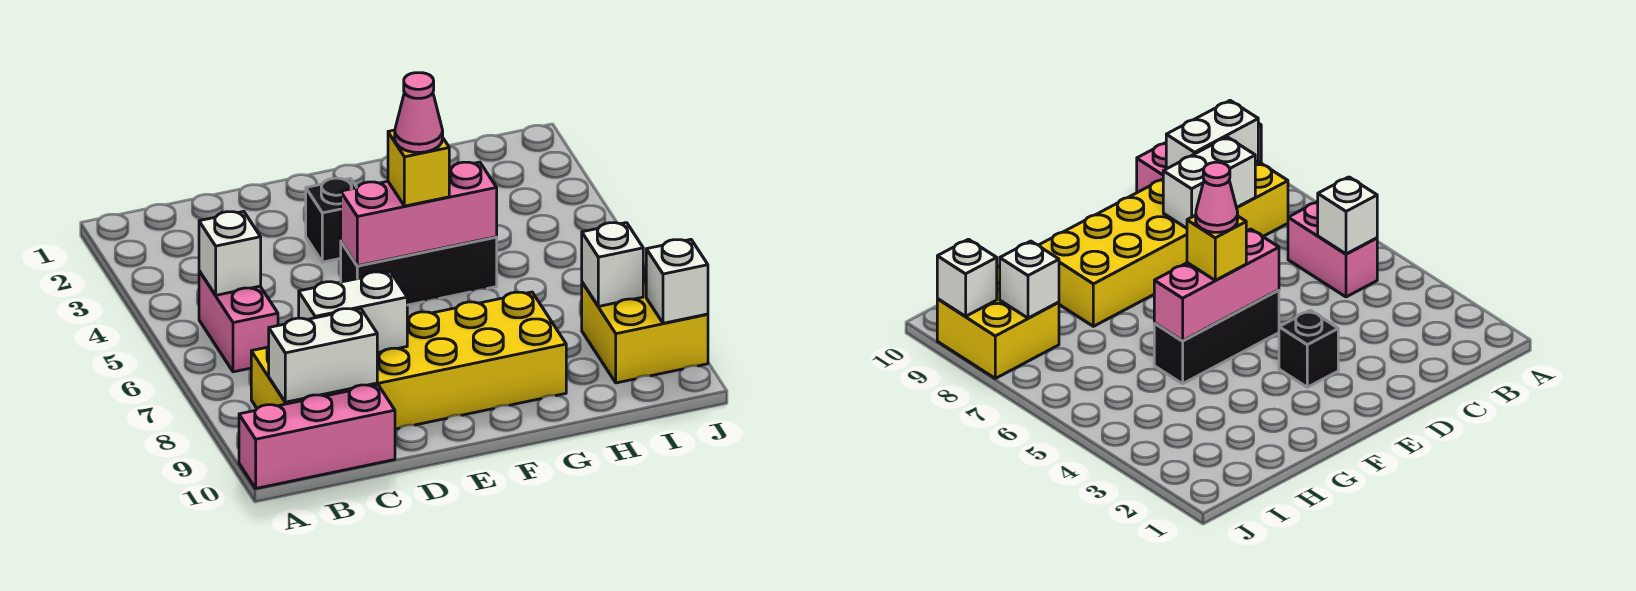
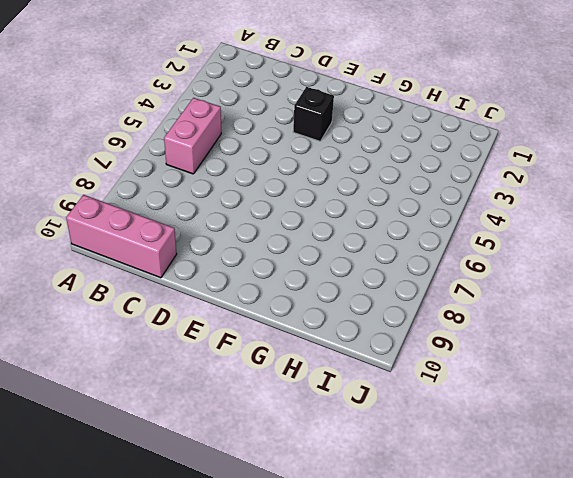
none -> yellow 2x6 brick [251,292,566,429]
none -> black 1x3 brick [341,237,497,305]
none -> yellow 2x2 brick [582,268,708,383]

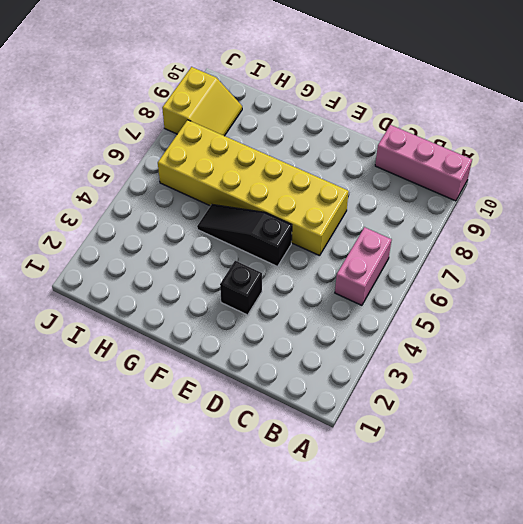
yellow 2x6 brick [158,120,349,256] -> yellow 2x6 brick moved to [251,292,566,429]
black 1x3 slope [197,204,292,266] -> black 1x3 brick [341,237,497,305]
yellow 2x2 slope [162,67,242,136] -> yellow 2x2 brick [582,268,708,383]
none -> white 1x1 brick [199,211,261,295]
none -> white 1x2 brick [269,308,377,402]
none -> white 1x2 brick [299,272,407,353]

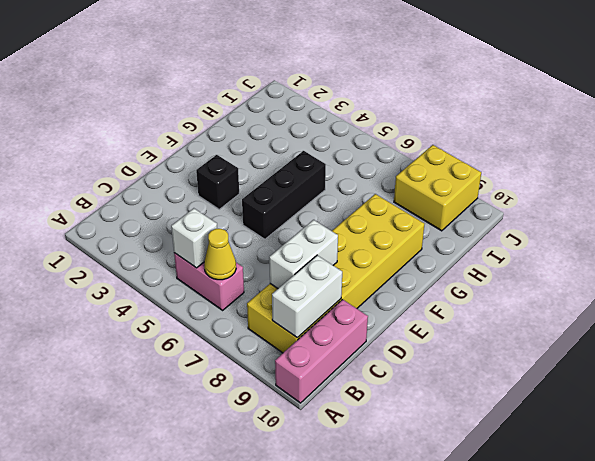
yellow 1x1 cone [204,229,236,280] -> none
none -> pink 1x3 brick [341,162,497,266]
none -> white 1x1 brick [582,223,643,306]
none -> white 1x1 brick [646,239,708,323]

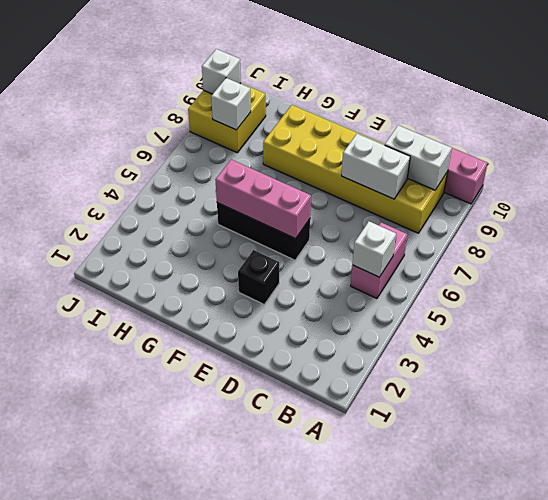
none -> yellow 1x1 brick [388,130,449,206]
none -> pink 1x1 cone [395,73,443,153]

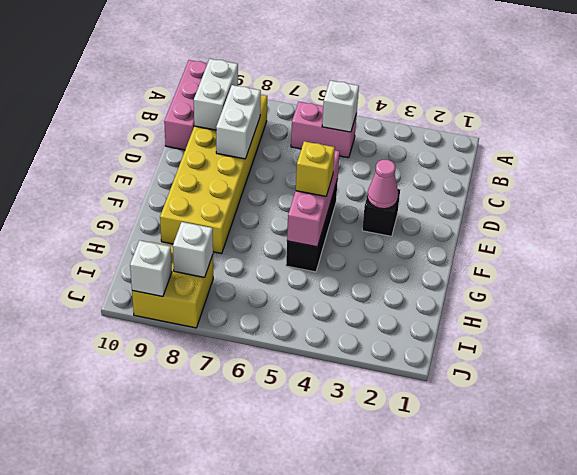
pink 1x1 cone [367,160,398,209] -> pink 1x1 cone moved to [395,73,443,153]

